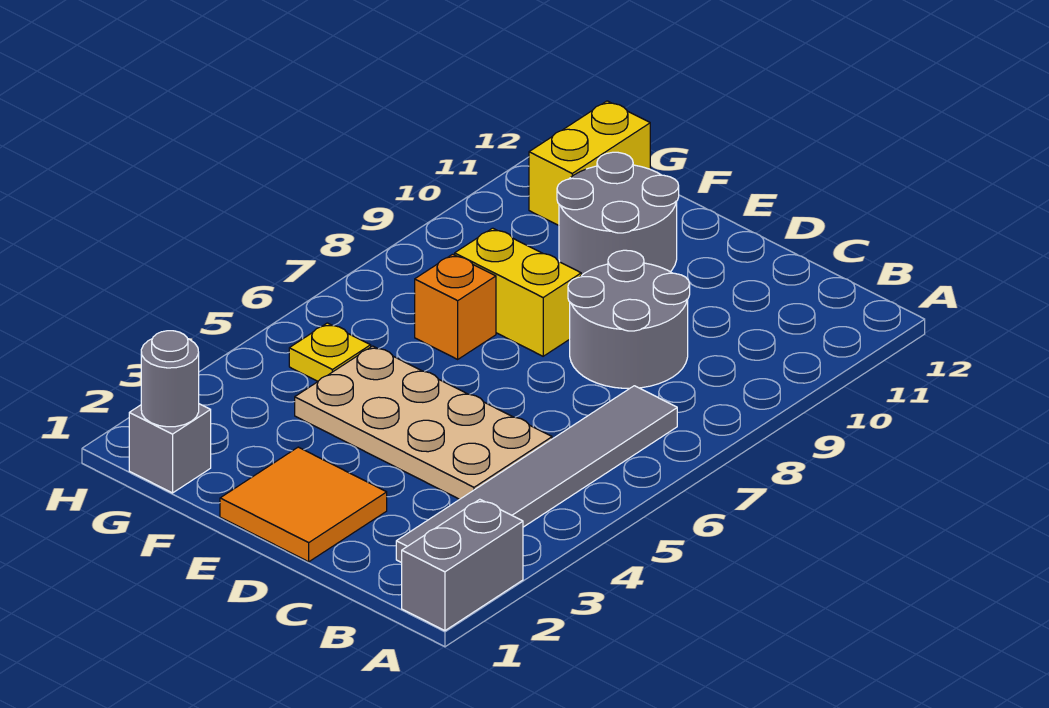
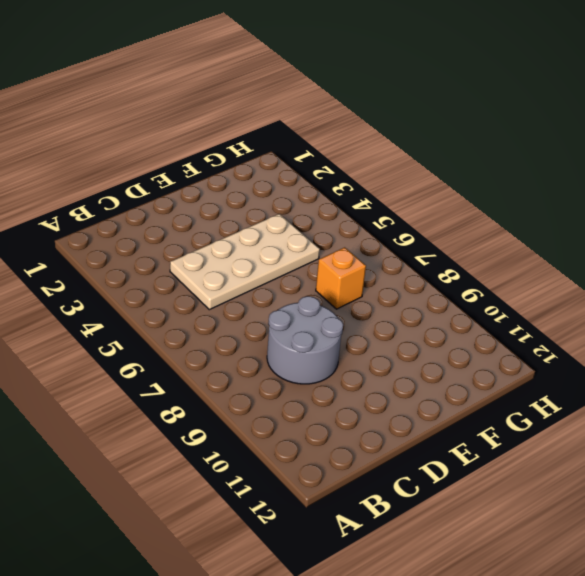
none -> grey 1x2 brick [402,499,523,631]
none -> grey 1x6 tile [396,386,677,563]
none -> orange 2x2 tile [220,447,387,562]

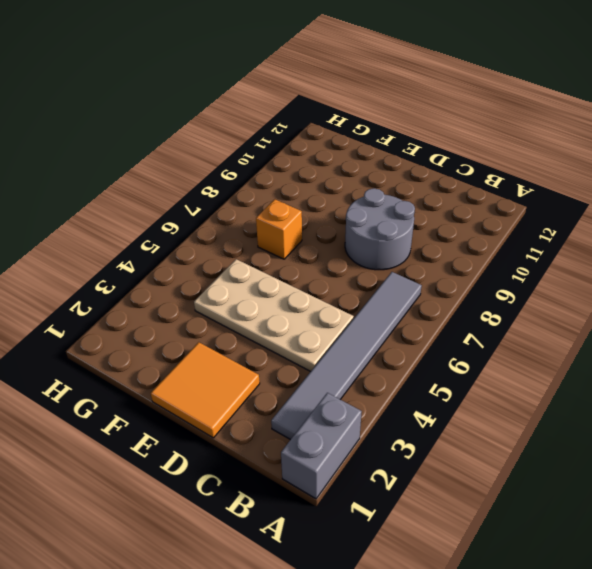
none -> yellow 1x2 brick [455,228,581,356]
none -> grey 2x2 round brick [557,152,679,276]
none -> grey 1x1 brick [129,404,211,493]

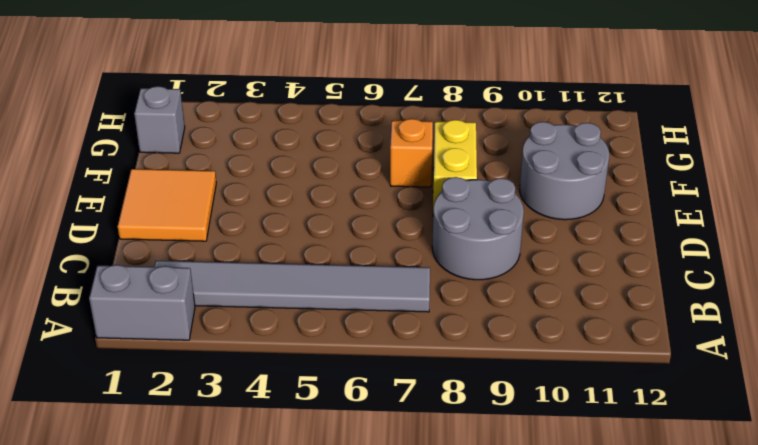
none -> tan 2x4 plate [295,346,552,499]
none -> yellow 1x1 plate [289,323,371,381]
none -> yellow 1x2 brick [529,101,650,225]

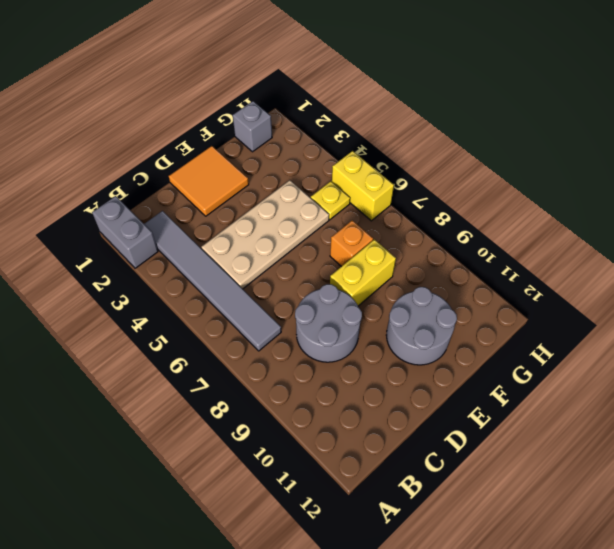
yellow 1x2 brick [332,151,394,221] -> yellow 1x2 brick moved to [529,101,650,225]
none -> grey 1x1 round brick [141,331,199,427]

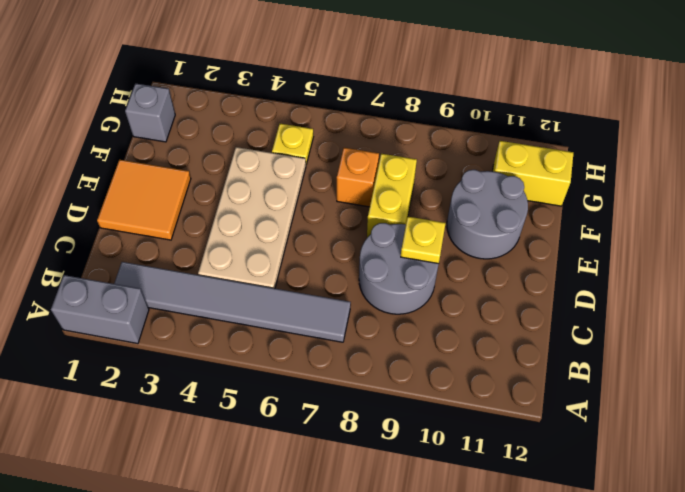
yellow 1x1 plate [401,217,446,264] -> none
none -> grey 1x1 round brick [141,331,199,427]

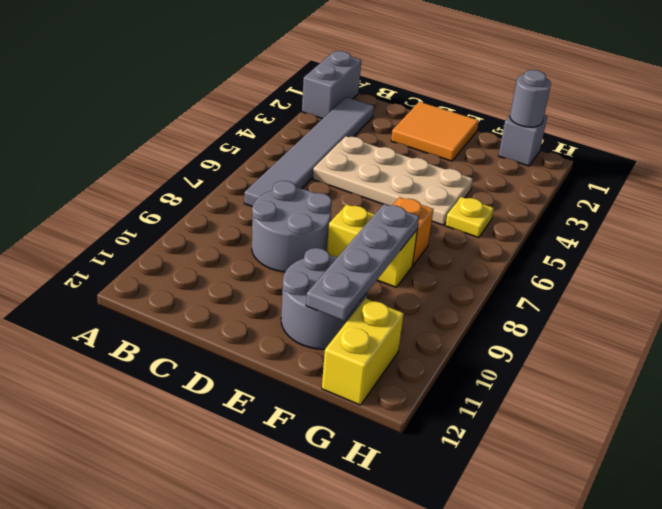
grey 1x4 plate [306,204,419,321] -> none

